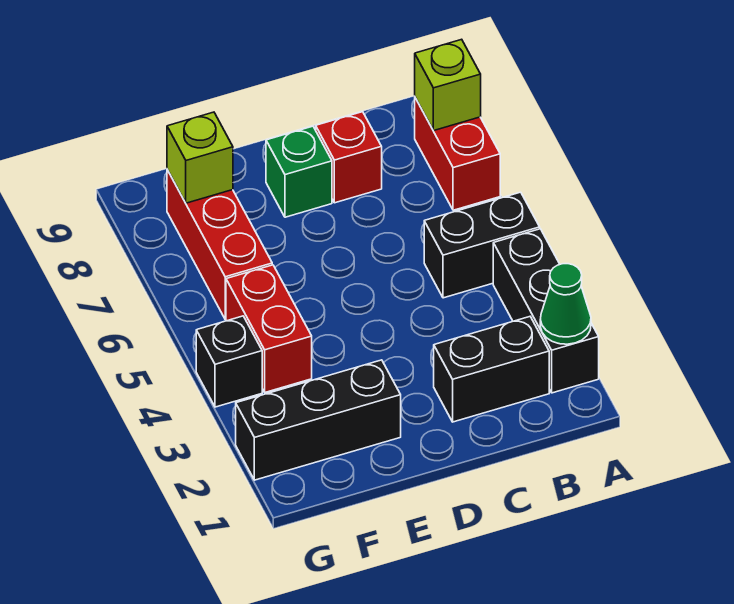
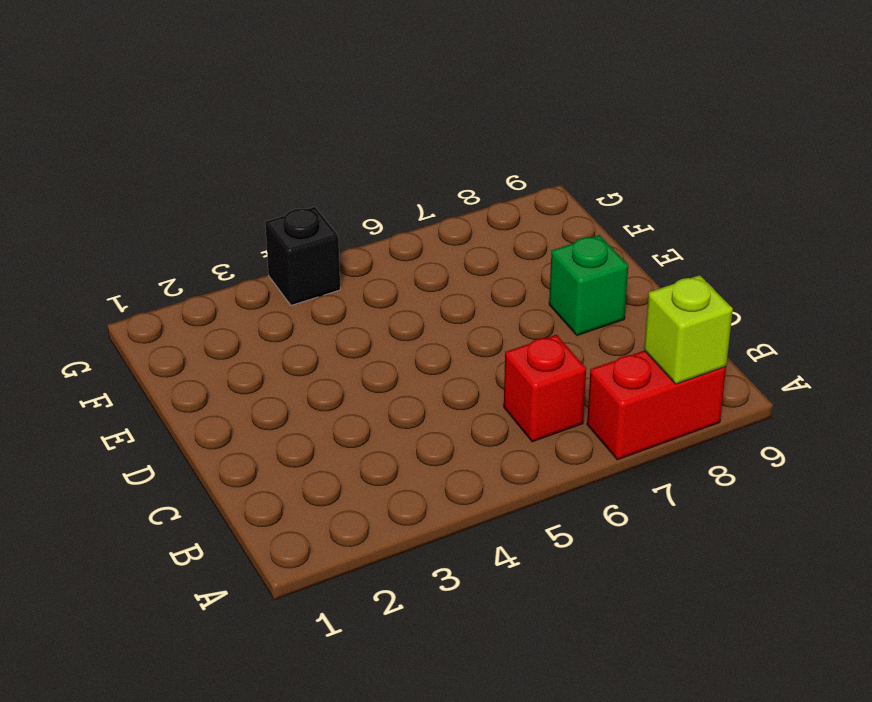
red 1x1 brick [504,335,586,442] -> red 1x1 brick moved to [316,112,382,203]
none -> black 1x3 brick [493,229,599,393]
none -> black 1x2 brick [424,192,540,298]
none -> black 1x2 brick [434,317,549,422]

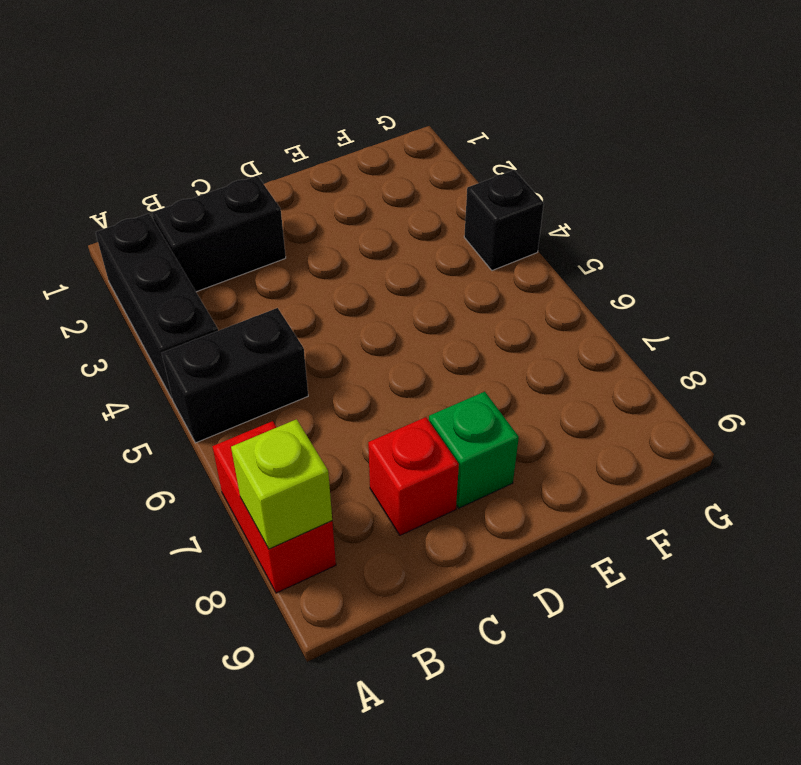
none -> black 1x3 brick [236,360,401,480]
none -> red 1x2 brick [226,265,312,392]
none -> red 1x3 brick [167,170,272,319]

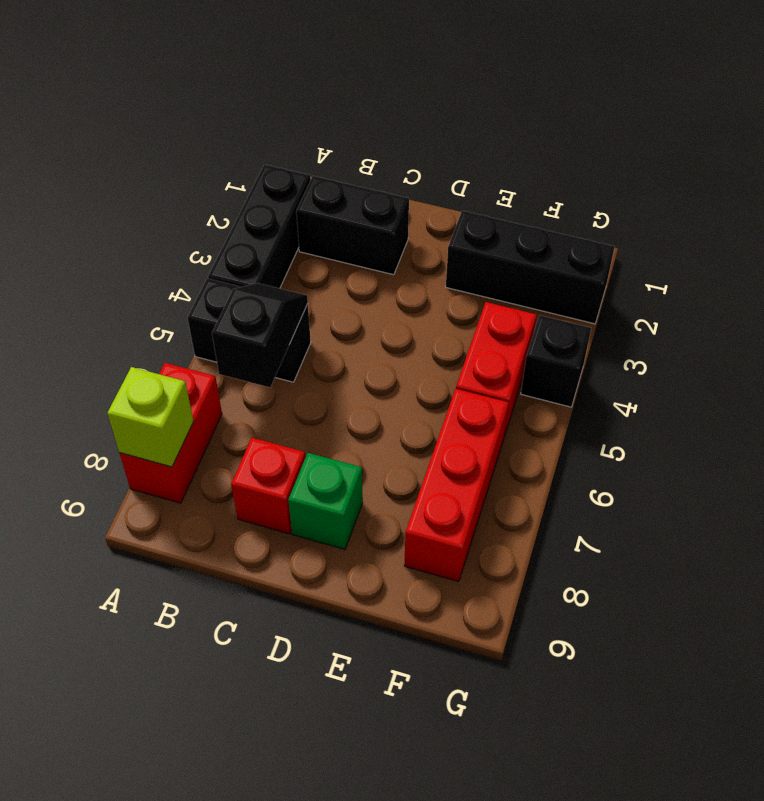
black 1x2 slope [212,283,308,387] -> none
none -> green 1x1 cone [540,264,591,344]
none -> lime 1x1 brick [167,112,233,203]

